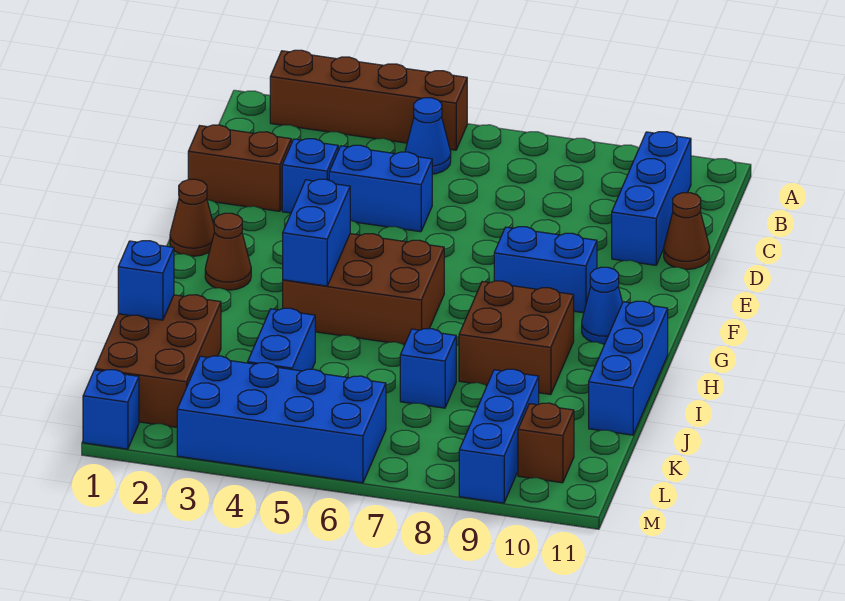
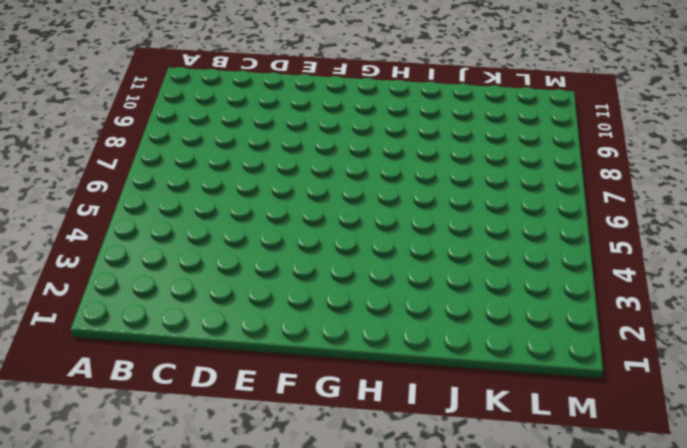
none -> brown 1x4 brick [270,50,467,150]
none -> blue 1x1 cone [405,98,451,174]
none -> blue 1x3 brick [612,132,691,265]

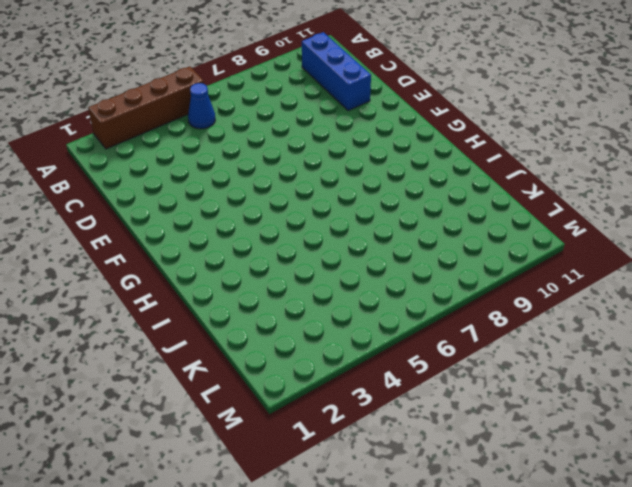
none -> brown 1x2 brick [188,125,291,211]
none -> blue 1x1 brick [282,139,338,213]
none -> blue 1x2 brick [329,145,432,232]

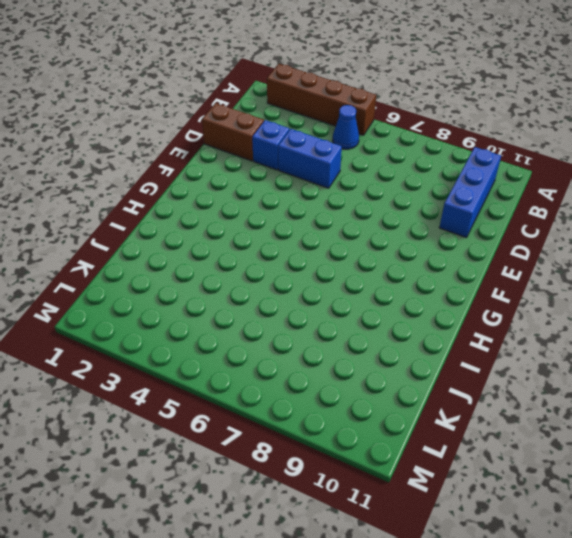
none -> brown 1x1 cone [664,193,710,269]
none -> brown 1x1 cone [170,179,214,256]
none -> blue 1x2 brick [494,227,597,313]

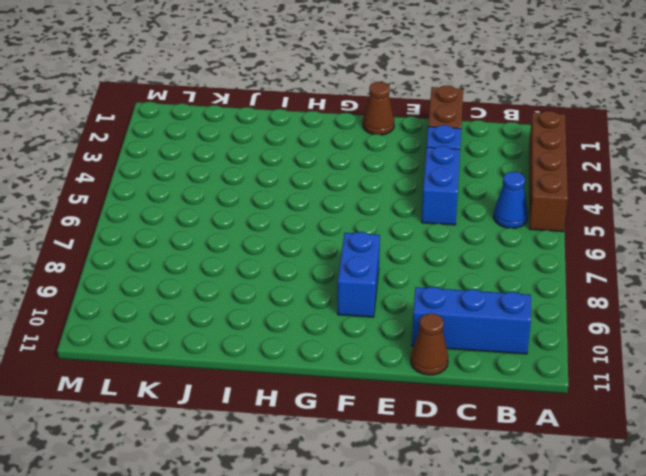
none -> brown 1x1 cone [205,213,251,290]
none -> brown 2x3 brick [283,234,444,345]
none -> blue 1x1 cone [582,267,623,344]

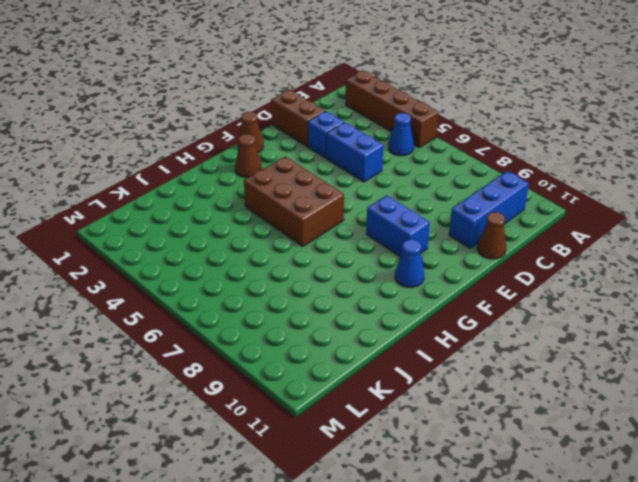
none -> brown 2x2 brick [459,281,574,395]
none -> blue 1x3 brick [589,301,668,435]
none -> brown 2x3 brick [95,295,221,427]

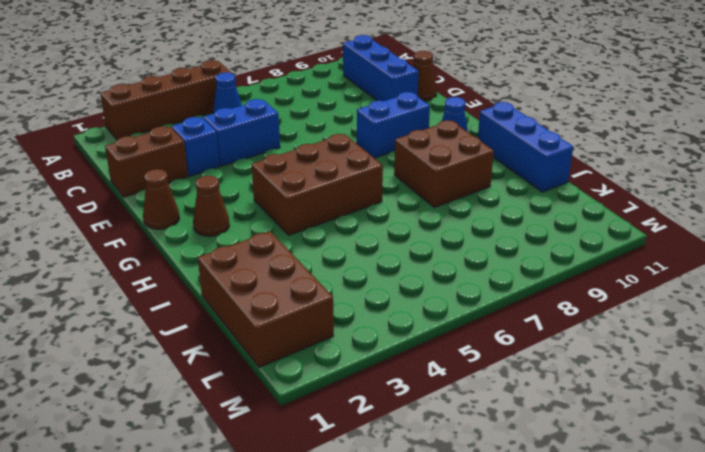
none -> blue 1x2 brick [248,308,315,371]
none -> blue 1x1 brick [400,329,456,408]
none -> blue 1x3 brick [459,369,539,503]

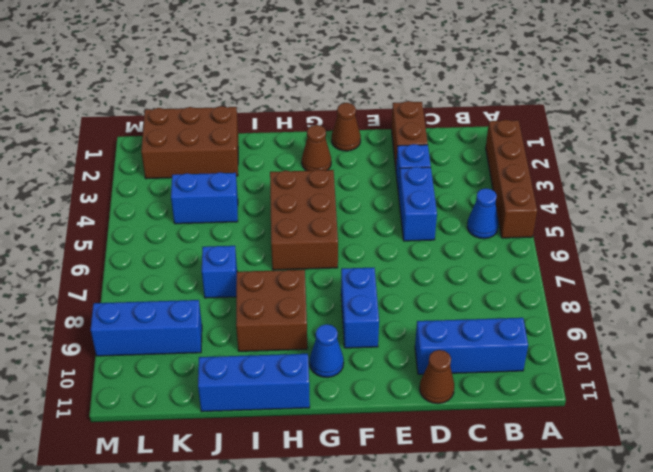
none -> blue 2x4 brick [177,356,386,483]
none -> brown 1x1 brick [518,403,574,483]
none -> blue 1x1 brick [83,370,139,449]

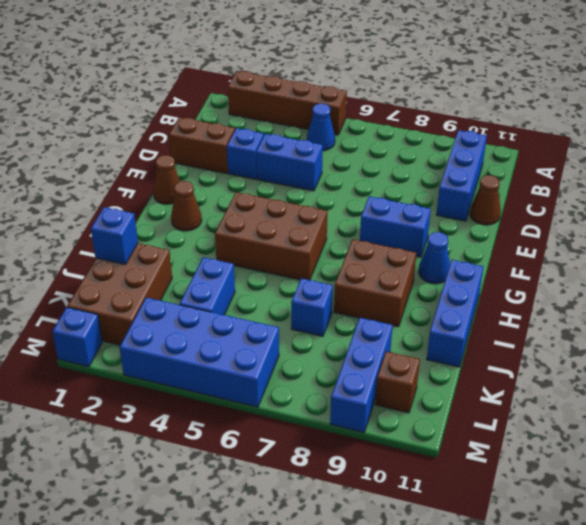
none -> blue 1x2 brick [283,179,350,286]

